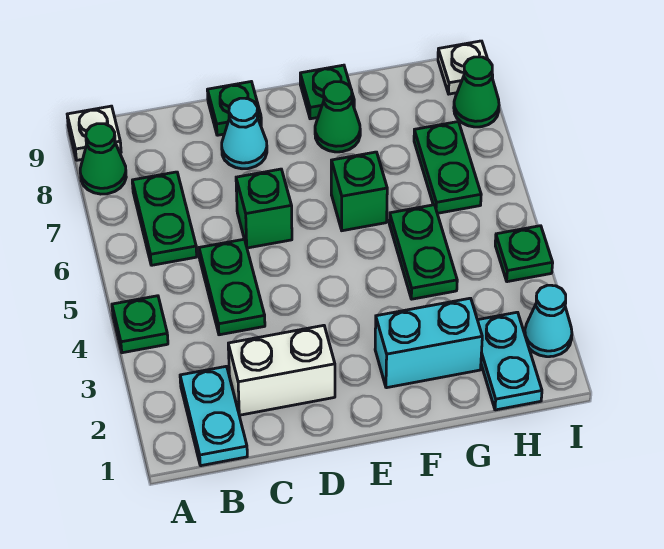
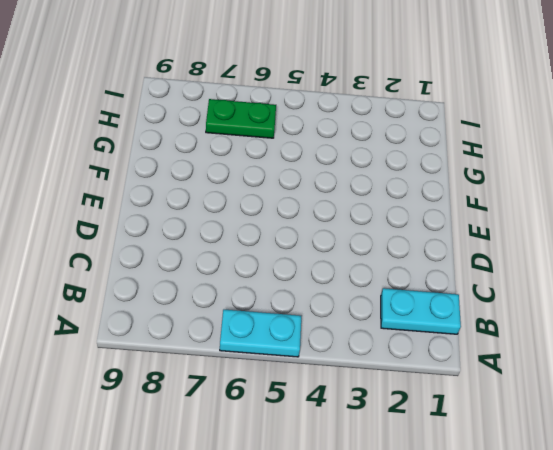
cyan 1x2 plate [220,310,301,357] -> cyan 1x2 plate moved to [478,312,542,410]
none -> green 1x1 plate [112,296,168,353]
none -> green 1x1 cone [80,124,126,194]
none -> white 1x1 plate [67,106,121,160]

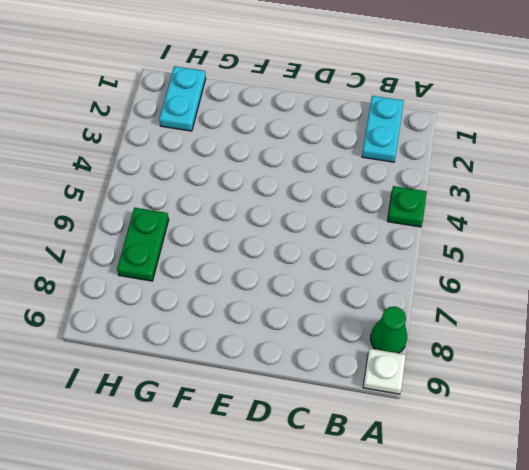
none -> green 1x2 plate [132,172,197,265]
none -> white 1x2 brick [228,325,335,415]
none -> green 1x2 plate [199,239,265,335]

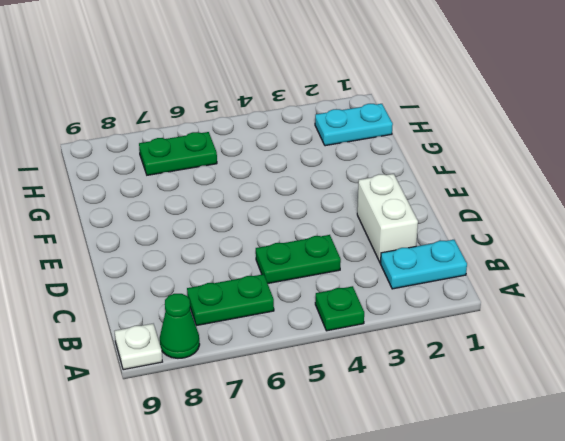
none -> green 1x1 brick [236,169,292,248]
none -> cyan 1x1 cone [222,98,267,169]
none -> green 1x1 plate [207,82,261,135]

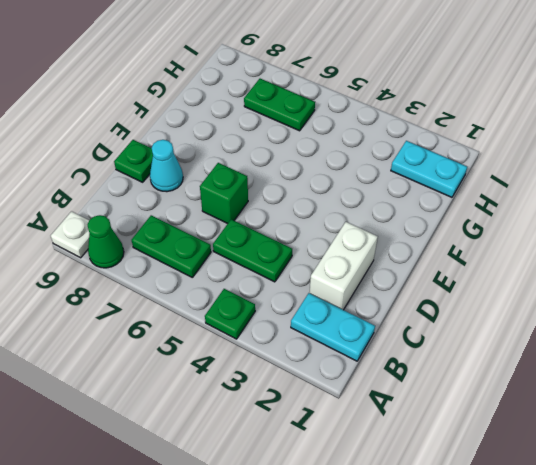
none -> cyan 1x2 brick [375,298,482,388]
none -> green 1x1 brick [331,152,387,231]
none -> green 1x1 cone [315,82,360,152]

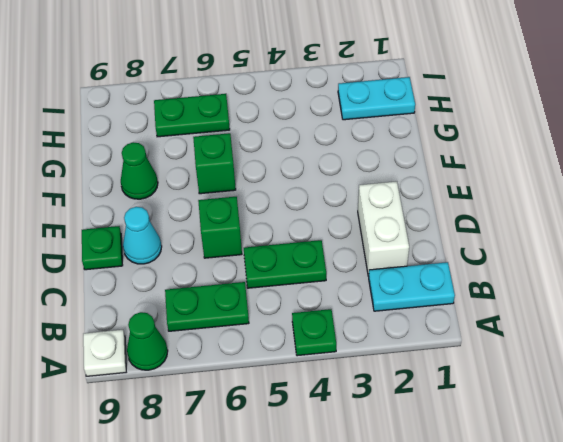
none -> cyan 1x2 brick [375,298,482,388]
none -> green 1x1 plate [300,65,354,119]
none -> green 1x2 plate [389,205,457,299]

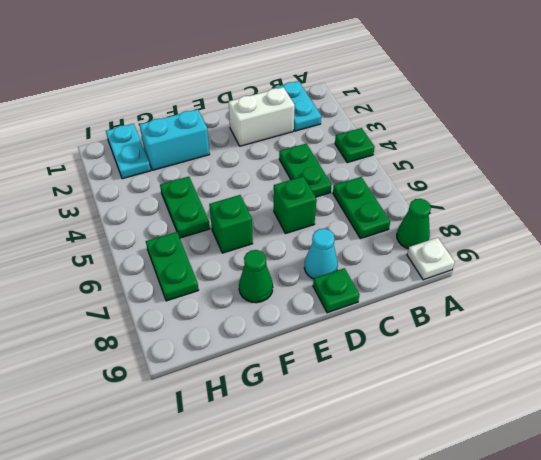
none -> green 1x1 plate [300,65,354,119]
none -> cyan 1x1 cone [525,285,572,357]
none -> green 1x1 plate [495,226,553,282]

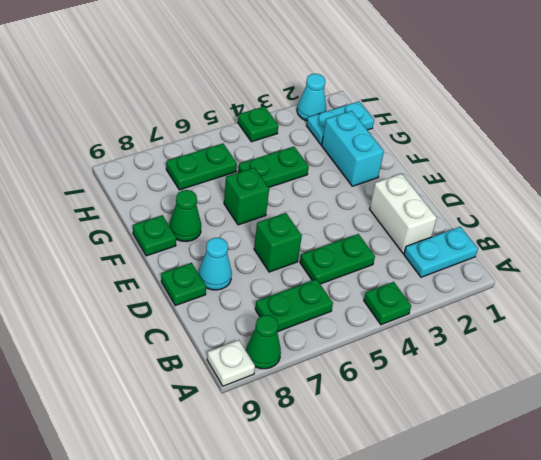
none -> green 1x1 cone [454,57,499,127]
none -> white 1x1 plate [438,41,493,94]

